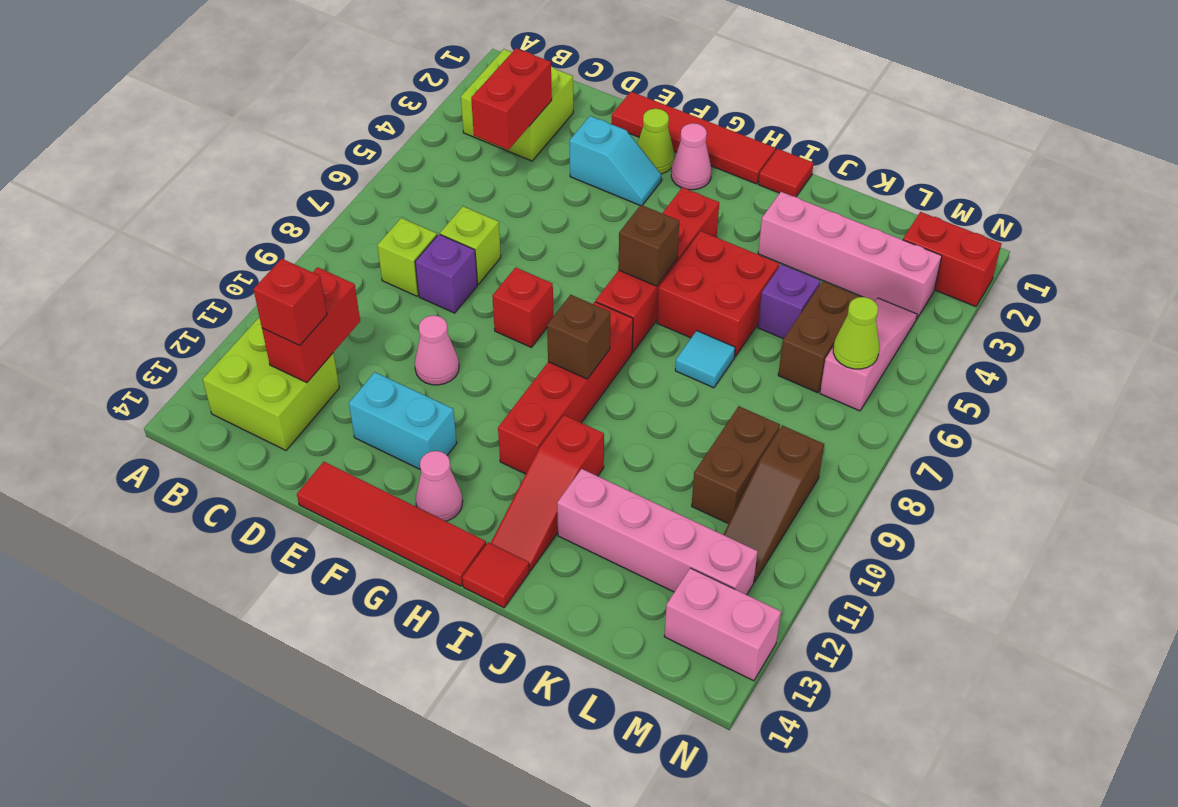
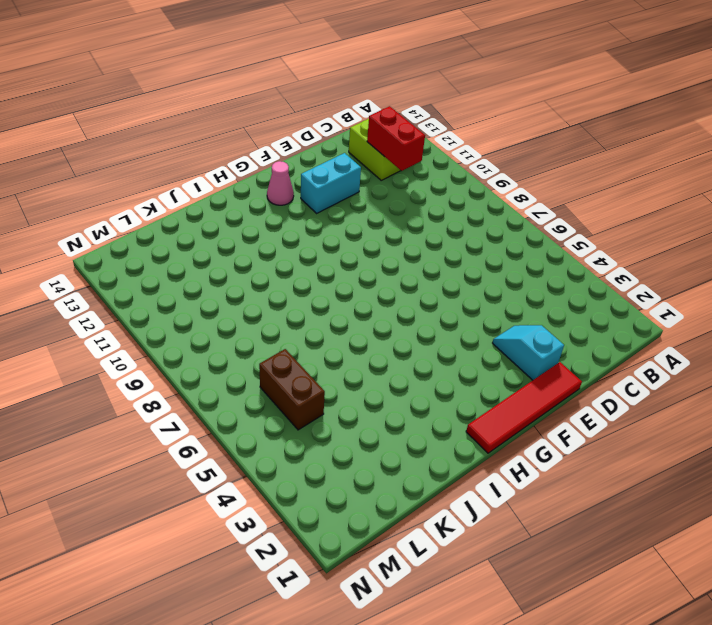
cyan 1x2 slope [493,325,564,380] -> cyan 1x2 slope turned to [570,116,661,205]
none -> lime 2x2 brick [461,49,573,161]
none -> lime 1x1 brick [377,218,437,296]
none -> lime 1x1 brick [440,206,501,284]
none -> purple 1x1 brick [415,234,477,313]

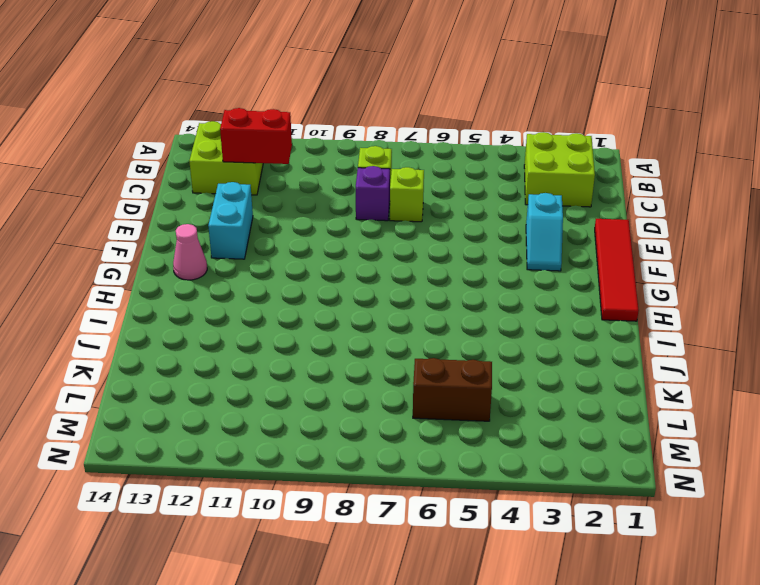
none -> pink 1x1 cone [415,315,459,385]
none -> red 1x4 tile [297,462,486,586]
none -> lime 1x1 cone [638,109,674,174]
none -> red 1x1 brick [492,267,553,347]

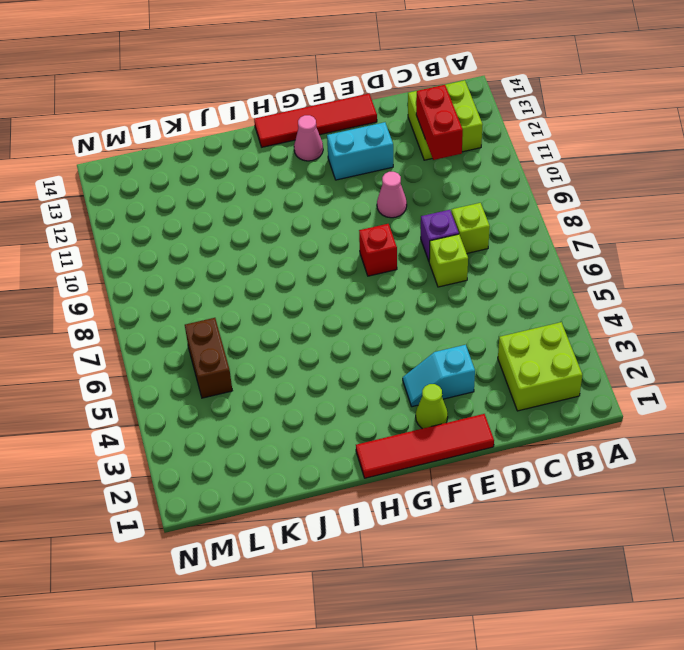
none -> pink 1x1 cone [671,123,711,190]
none -> red 1x4 brick [596,187,719,352]
none -> red 1x4 brick [498,302,633,474]
none -> red 1x1 tile [758,149,814,197]

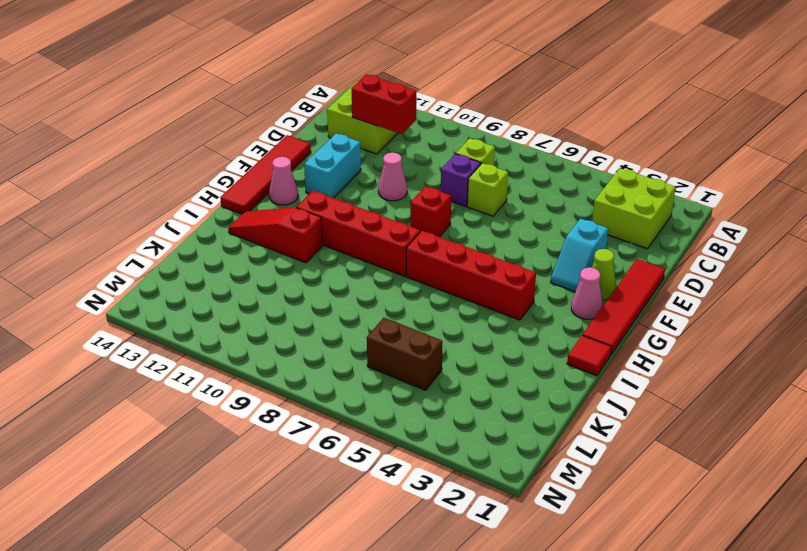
none -> red 2x2 brick [657,231,779,357]
none -> red 1x1 tile [462,542,529,608]
none -> pink 1x4 brick [758,192,942,319]
none -> cyan 1x1 tile [675,331,735,388]

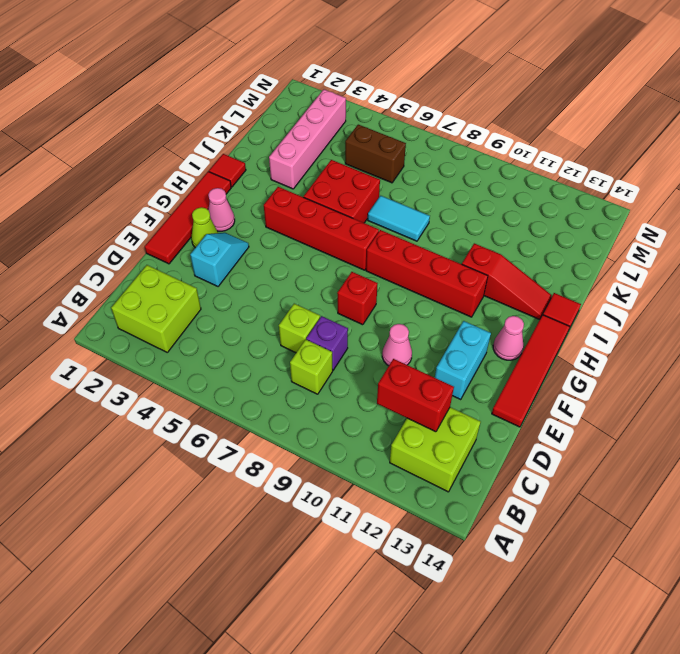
cyan 1x2 tile [368,196,430,241] -> cyan 1x1 tile [675,331,735,388]
none -> pink 1x4 brick [557,469,758,595]
none -> purple 1x1 brick [758,264,820,339]
none -> brown 1x2 brick [692,406,780,524]
none -> red 1x2 brick [903,212,1001,307]

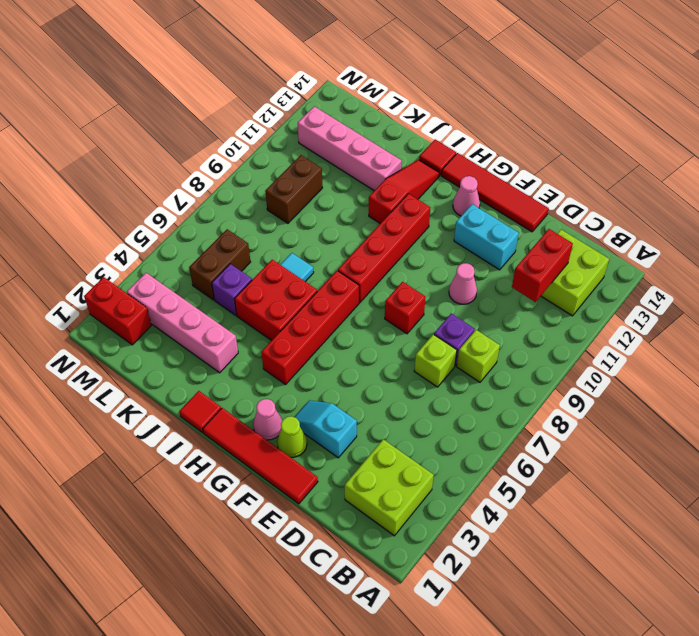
none -> pink 1x3 slope [820,298,917,411]
none -> brown 1x3 slope [723,425,824,582]
none -> pink 1x2 brick [664,568,781,681]
none -> red 1x2 brick [471,48,552,150]

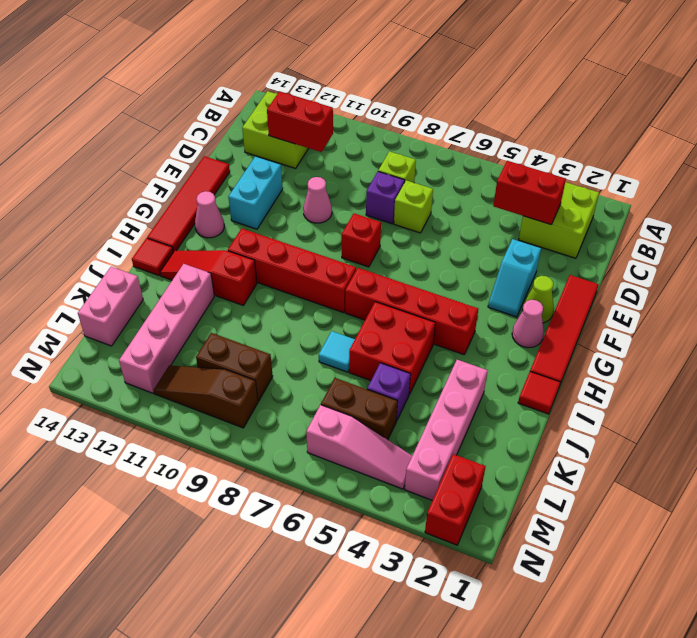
pink 1x2 brick [78,267,143,346] -> pink 1x2 brick moved to [664,568,781,681]
none -> brown 1x1 brick [618,205,679,286]
none -> brown 1x1 brick [547,295,610,379]
none -> lime 1x1 cone [833,297,879,369]
none -> red 1x1 brick [254,259,327,345]

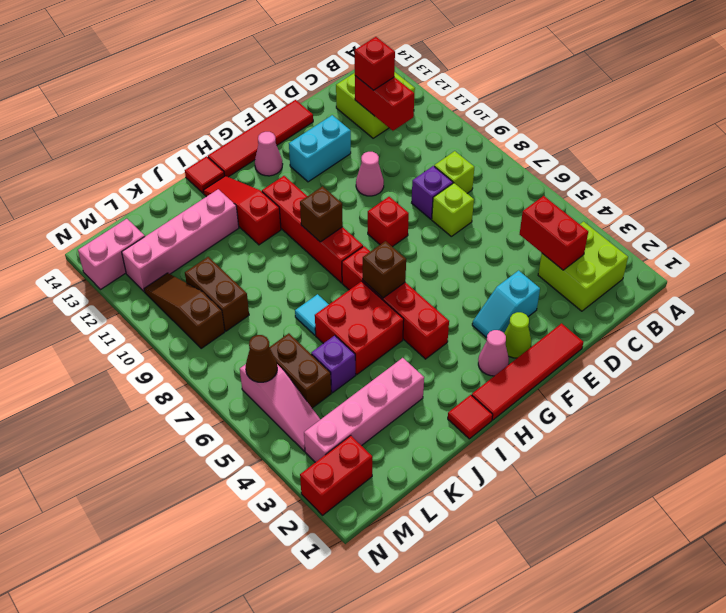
brown 1x1 cone [246,335,277,382] -> lime 1x1 cone [833,297,879,369]

